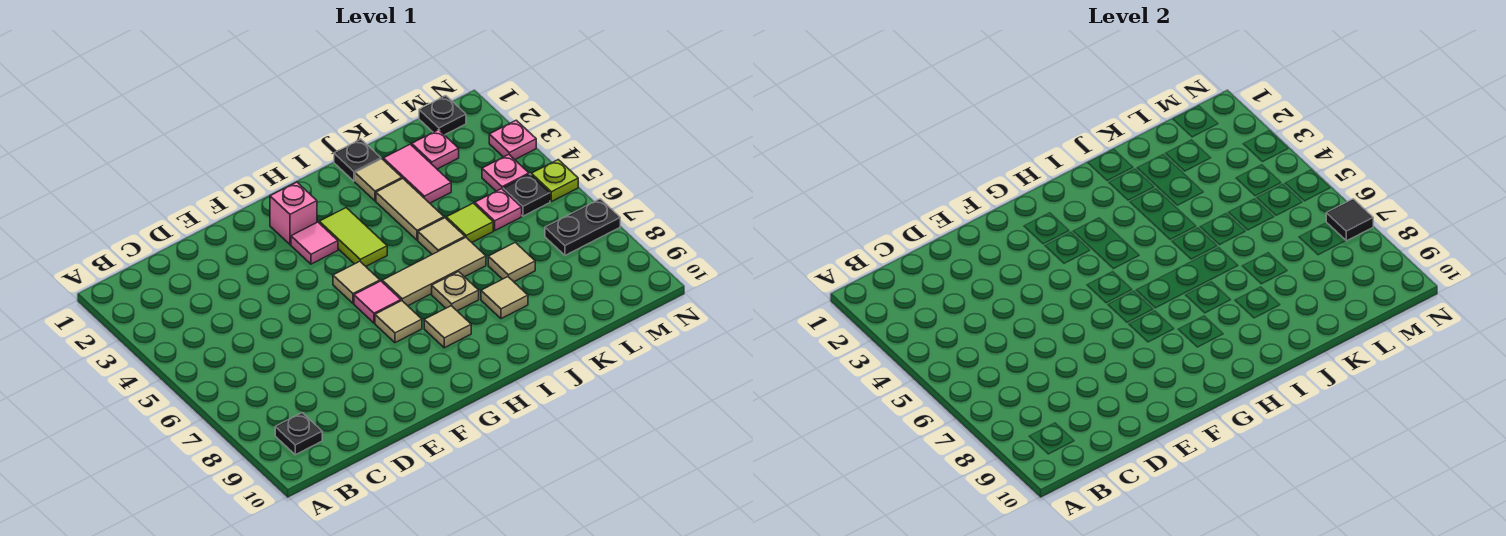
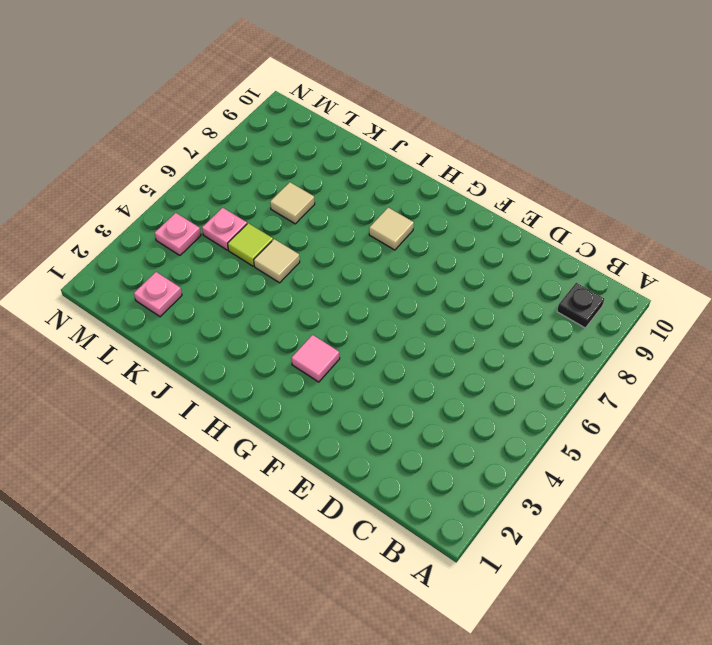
none -> pink 1x1 brick [270,182,317,244]
none -> tan 1x1 tile [333,261,380,303]
none -> pink 1x1 tile [354,281,401,323]

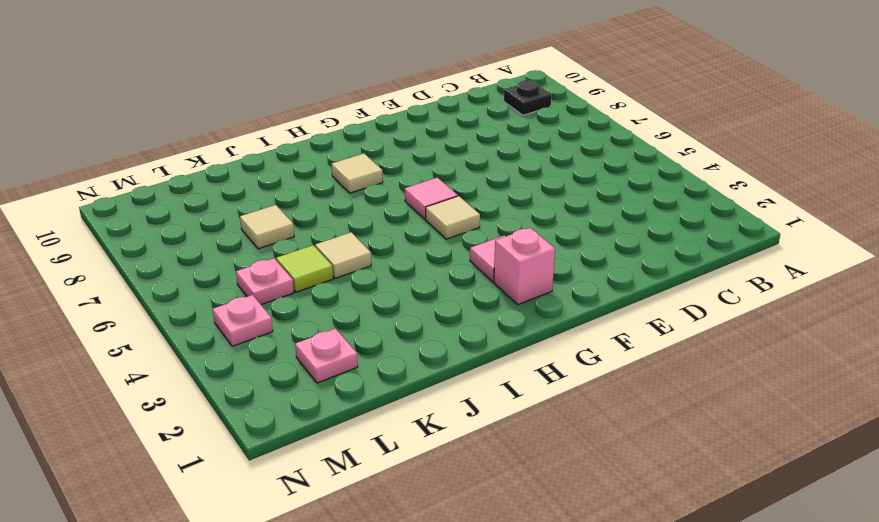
none -> tan 1x1 tile [375,301,422,343]
none -> lime 1x2 tile [319,208,387,266]
none -> tan 1x3 tile [382,237,486,306]

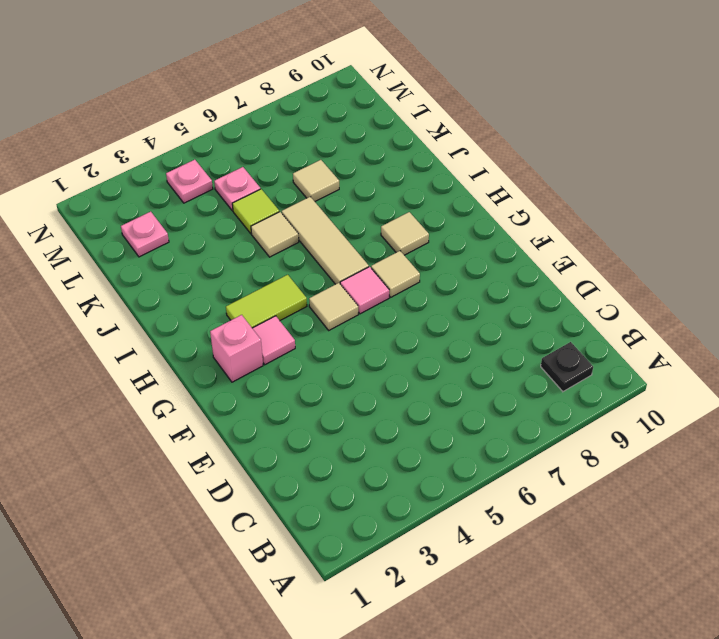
none -> tan 1x1 plate [432,272,479,311]
none -> black 1x1 plate [334,139,381,181]
none -> tan 1x1 tile [355,159,402,201]

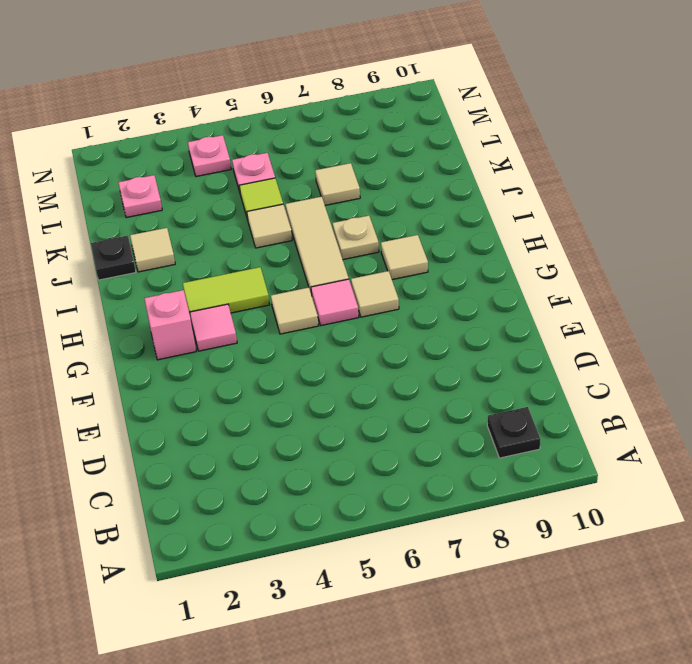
none -> tan 1x2 tile [376,179,444,240]
none -> tan 1x1 tile [481,277,528,319]
none -> pink 1x2 tile [383,144,451,203]

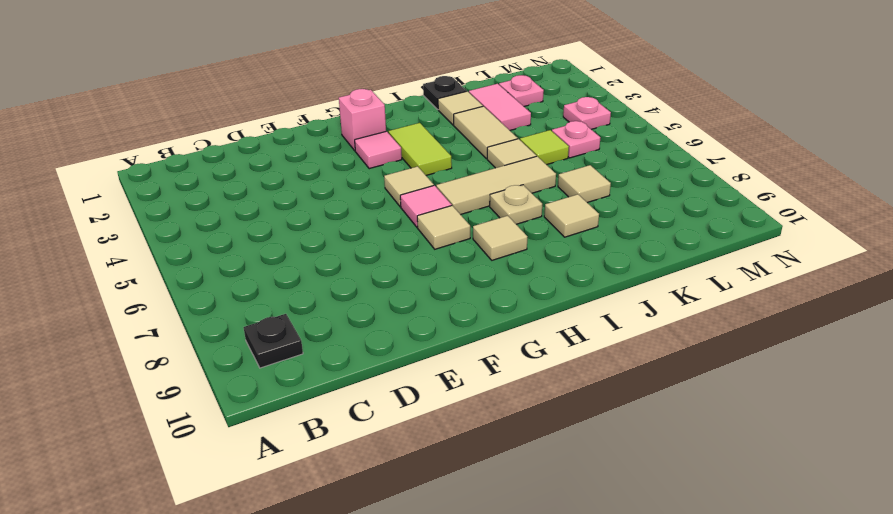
none -> black 1x1 plate [419,96,466,135]
none -> black 1x1 plate [503,174,550,216]
none -> black 1x2 plate [545,199,620,255]

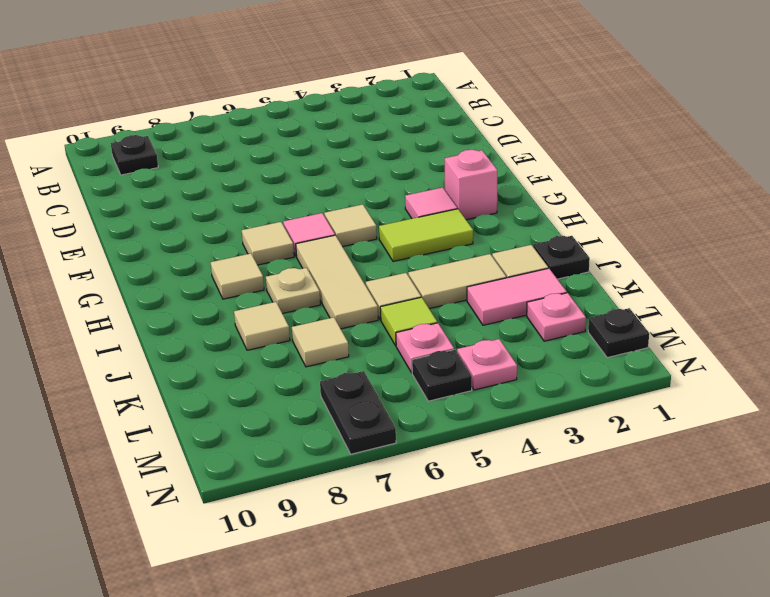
none -> pink 1x1 plate [489,120,536,159]
none -> lime 1x1 plate [531,160,578,202]
none -> black 1x1 tile [1326,199,1373,241]

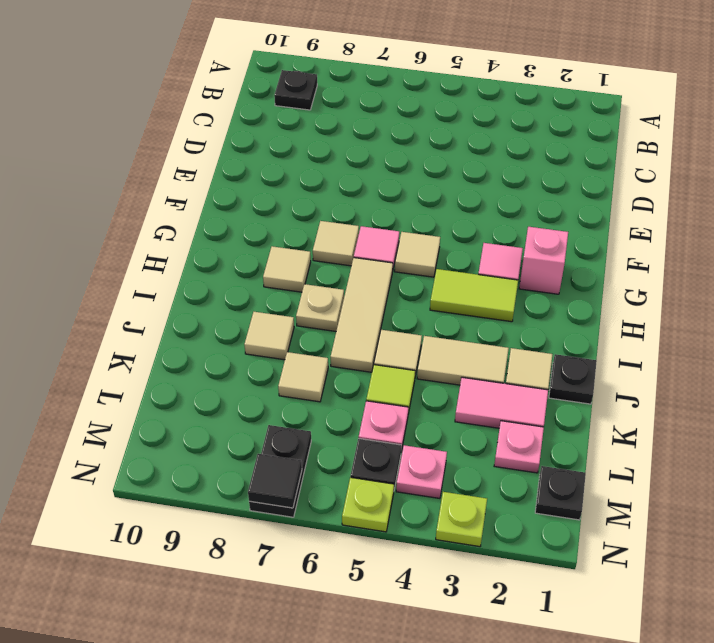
lime 1x1 plate [436,492,487,547] -> pink 1x1 plate [489,120,536,159]

